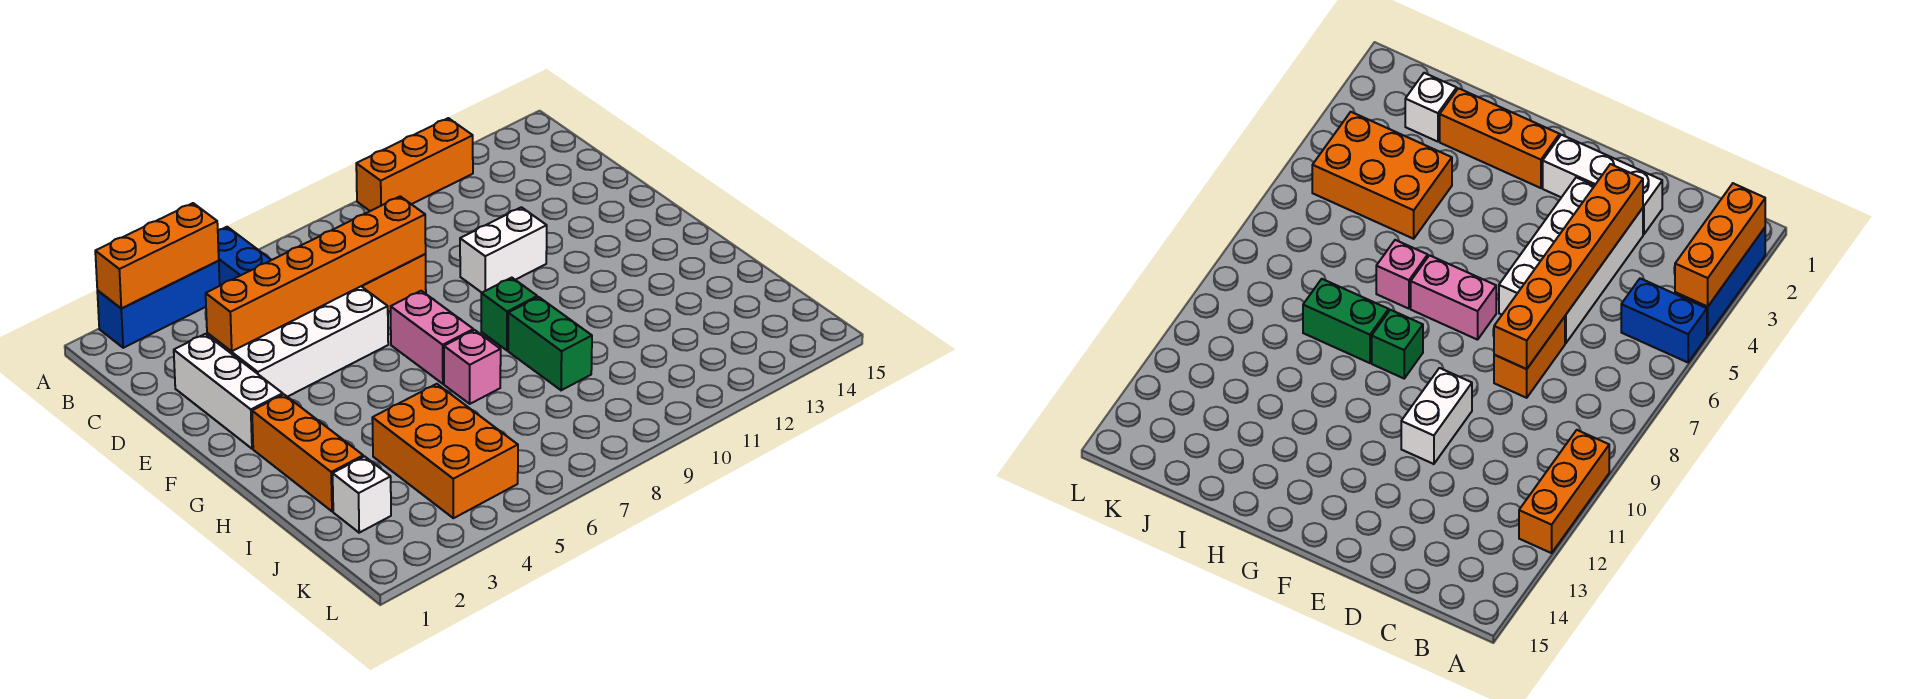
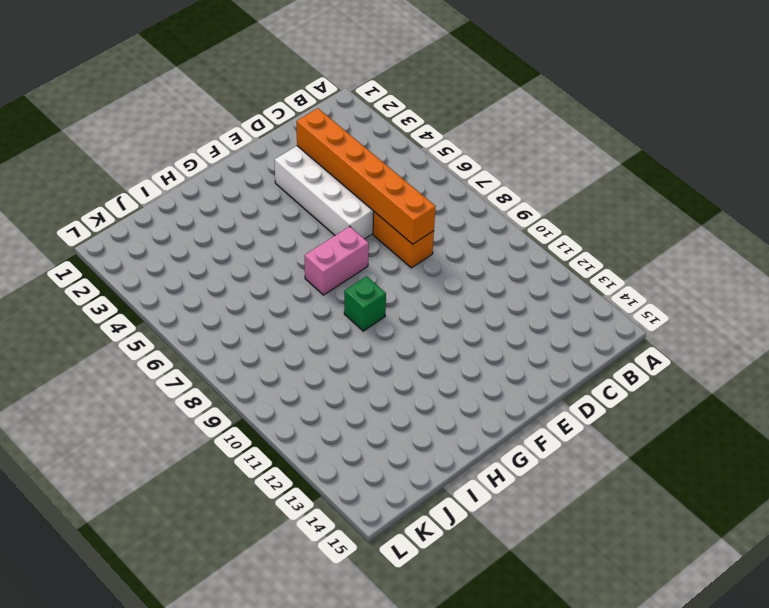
none -> blue 1x3 brick [97,261,220,348]
none -> blue 1x2 brick [218,227,271,286]
none -> orange 1x3 brick [356,118,473,211]

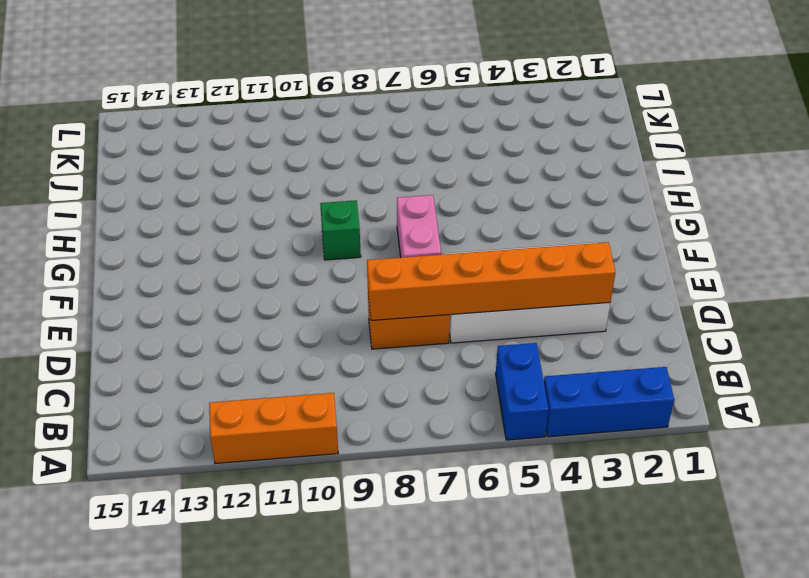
none -> white 1x3 brick [174,334,283,449]
none -> white 1x2 brick [460,207,547,292]
none -> orange 1x3 brick [252,394,363,511]

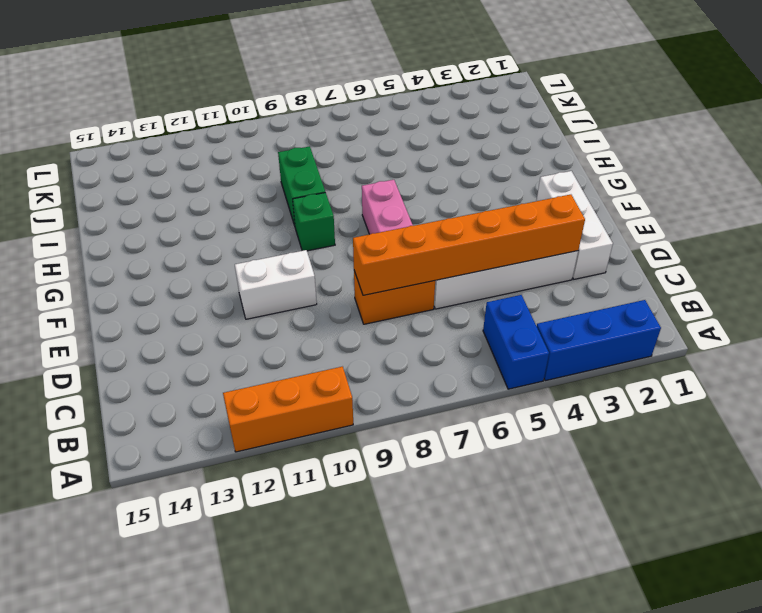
none -> orange 1x3 brick [252,394,363,511]
none -> pink 1x1 brick [444,330,501,404]
none -> orange 2x3 brick [372,384,518,518]

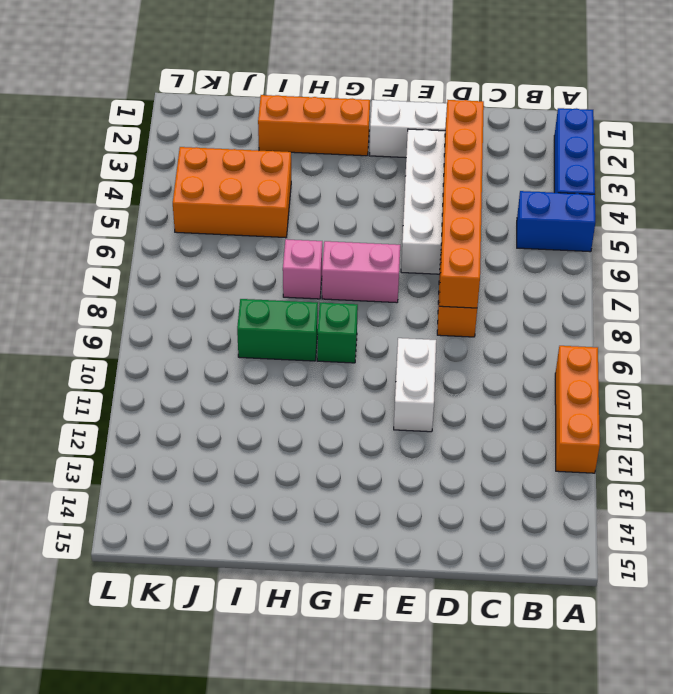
none -> white 1x1 brick [333,456,391,533]
none -> orange 1x3 brick [95,203,219,308]

